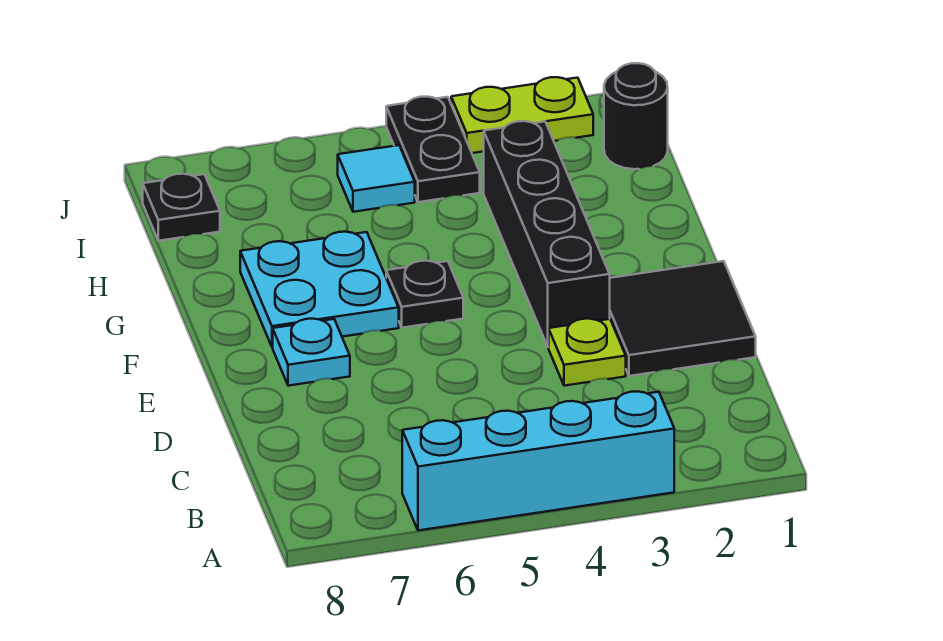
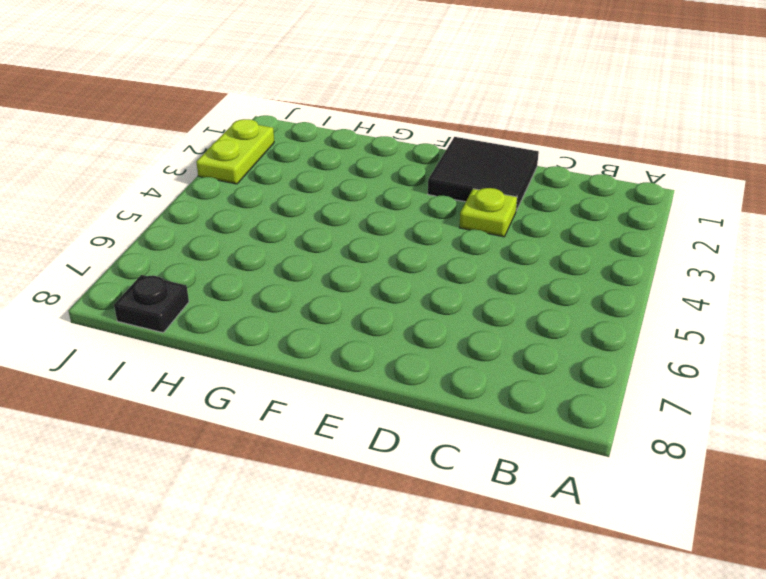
none -> cyan 1x4 brick [402,391,674,530]
none -> black 1x4 brick [484,121,610,347]
none -> cyan 1x1 plate [273,319,350,386]

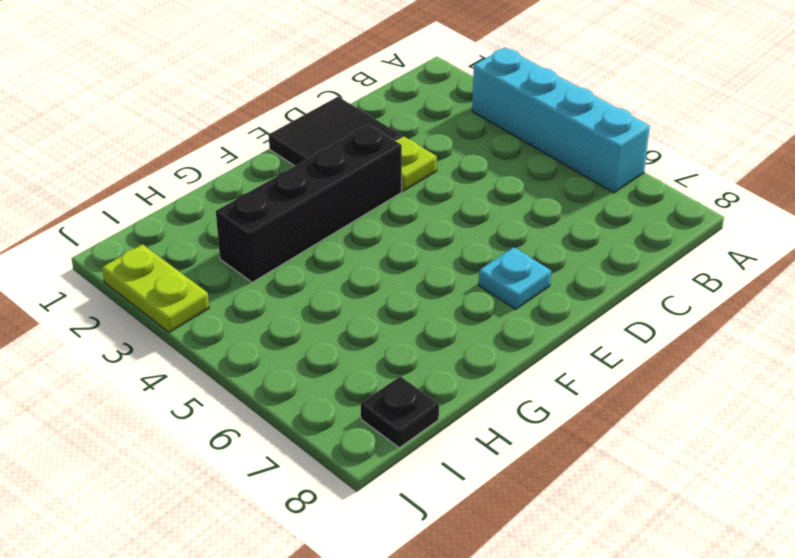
none -> black 1x1 plate [386,261,463,328]
none -> cyan 2x2 plate [240,232,399,347]
none -> black 1x1 round brick [604,63,668,169]

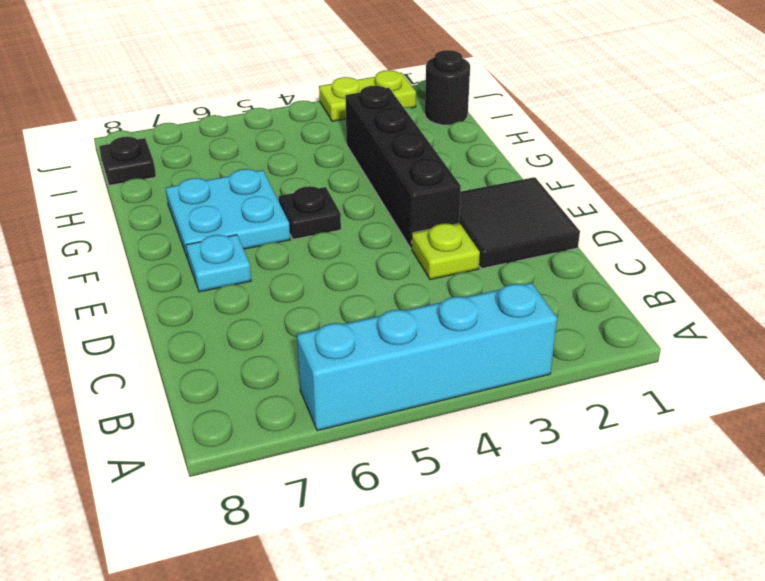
none -> black 1x2 plate [386,97,480,202]
none -> cyan 1x1 tile [338,145,415,212]

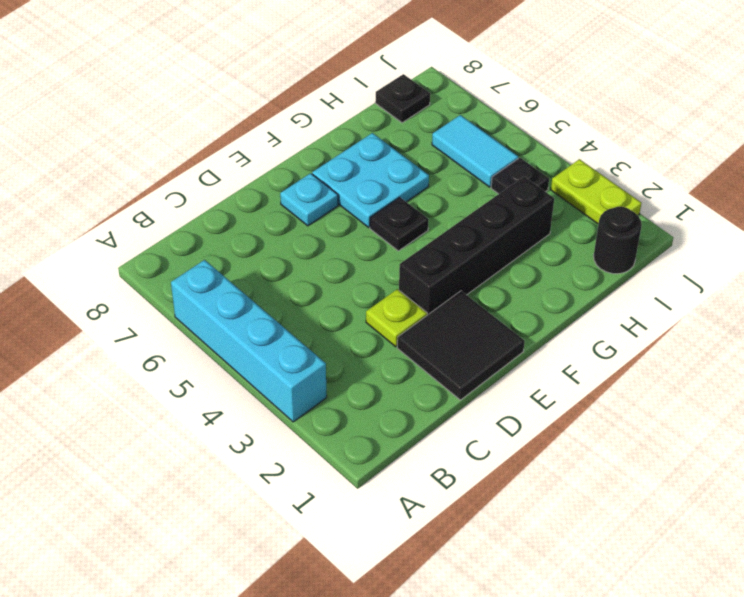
black 1x1 plate [491,158,549,194] -> black 1x2 plate [386,97,480,202]
cyan 1x2 tile [432,115,518,187] -> cyan 1x1 tile [338,145,415,212]

